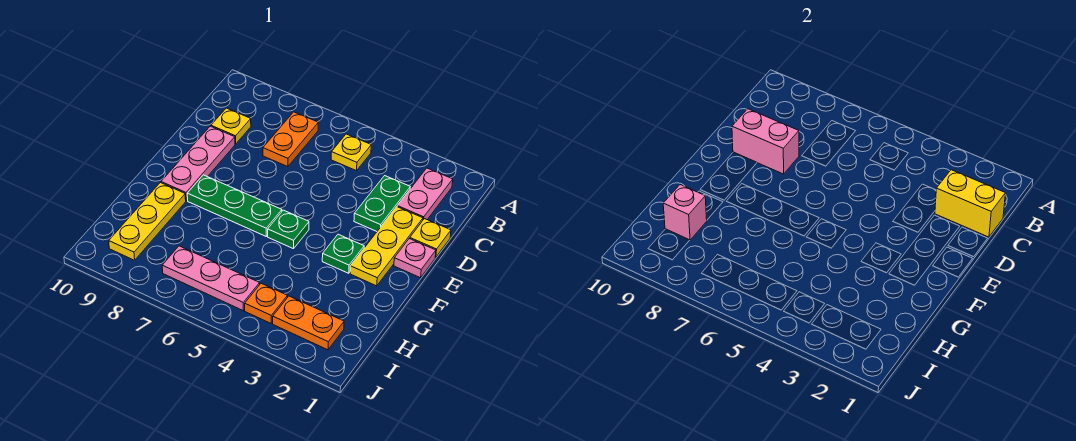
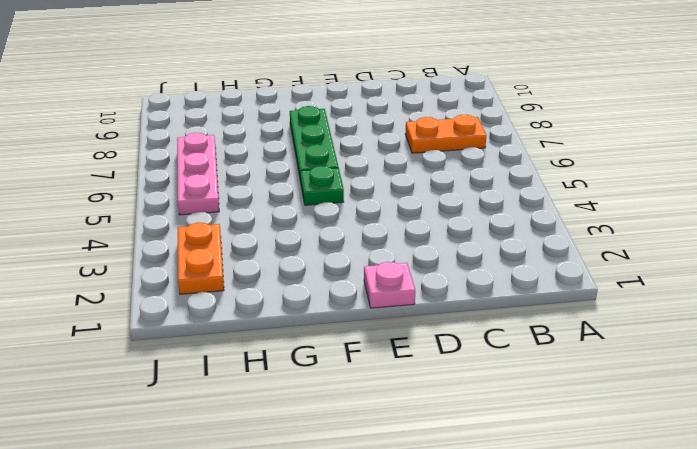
none -> pink 1x2 plate [397,168,453,220]
none -> yellow 1x1 plate [331,134,371,171]
none -> green 1x2 plate [354,176,410,231]

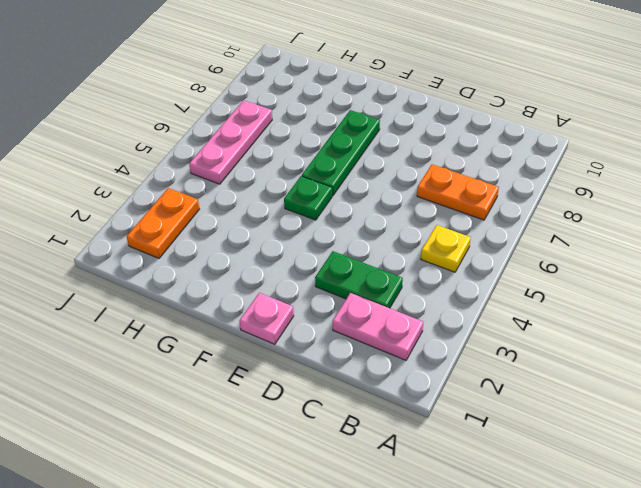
none -> yellow 1x1 plate [211,108,251,144]
none -> yellow 1x1 plate [410,219,451,257]
none -> yellow 1x3 plate [350,207,423,286]

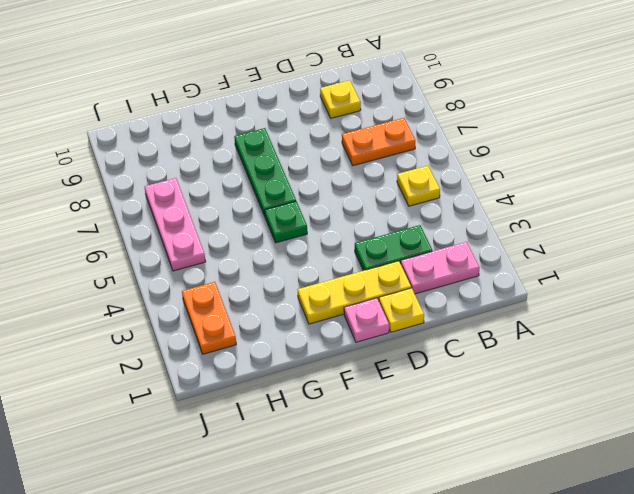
none -> pink 1x3 plate [161,126,235,201]
none -> green 1x1 plate [322,234,364,273]
none -> yellow 1x3 plate [109,183,186,260]

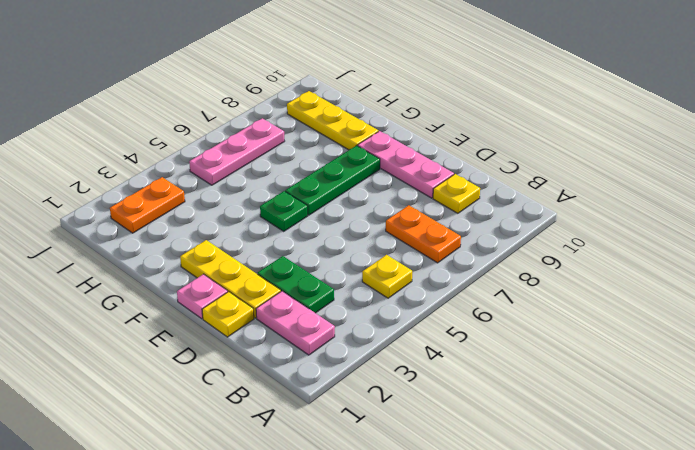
none -> green 1x1 plate [322,234,364,273]
none -> orange 1x1 plate [245,283,288,323]
none -> yellow 1x2 brick [935,170,1005,237]

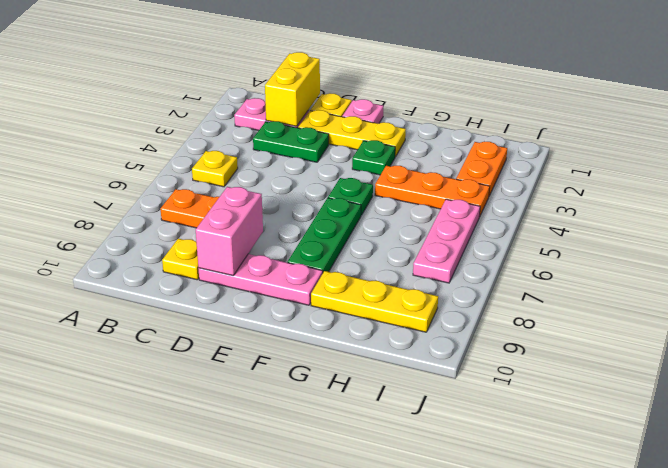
orange 1x3 plate [375,166,490,217] -> orange 1x1 plate [245,283,288,323]
none -> pink 1x1 brick [663,185,707,240]

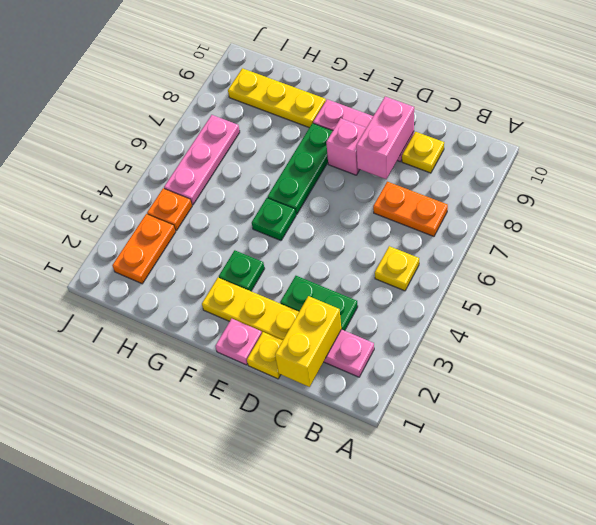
pink 1x1 brick [326,118,366,175] -> pink 1x1 brick moved to [663,185,707,240]

